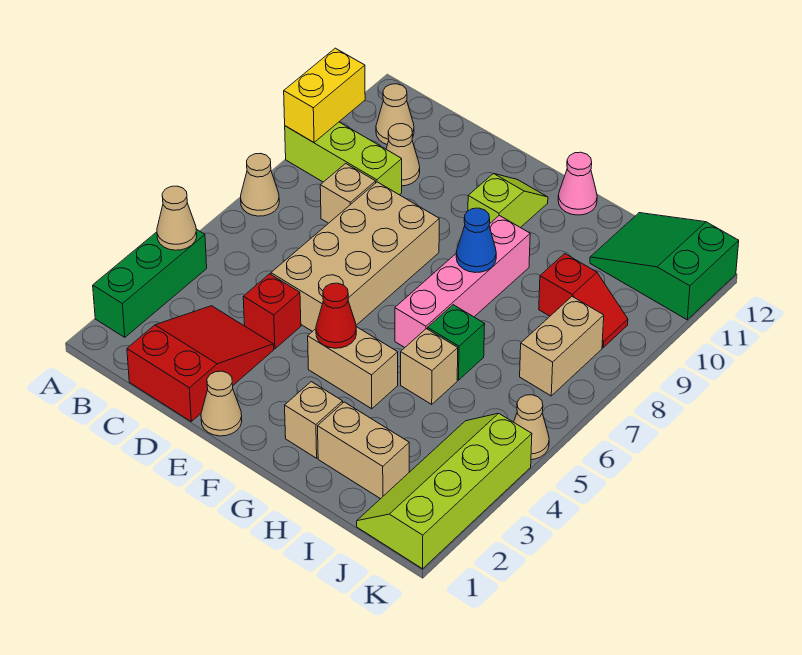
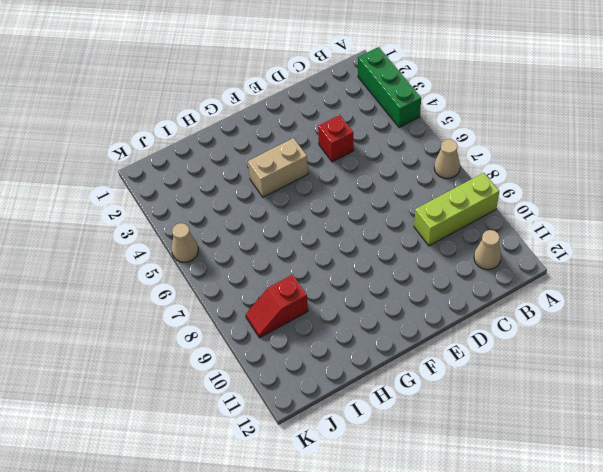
none -> red 2x3 slope [127,306,274,421]
none -> tan 1x1 brick [320,163,376,223]
none -> tan 1x1 cone [386,124,420,186]

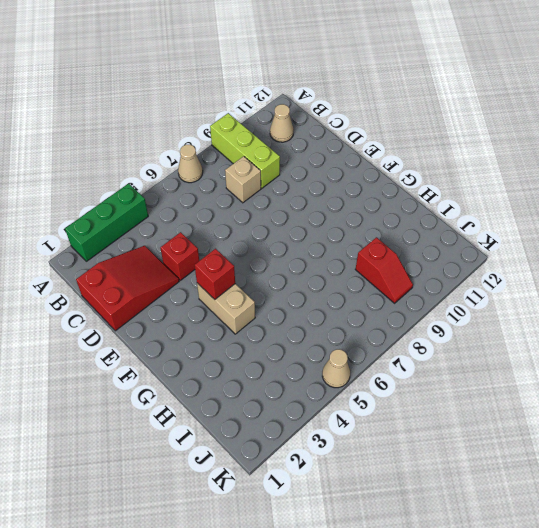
red 1x1 brick [195,249,235,299] -> red 1x1 cone [316,283,356,348]
none -> tan 1x1 cone [386,124,420,186]
none -> tan 2x4 brick [271,182,439,332]
none -> tan 1x1 cone [201,371,242,436]

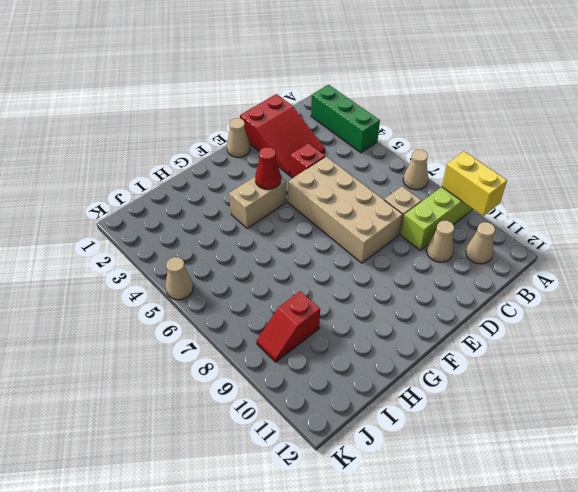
none -> lime 1x2 slope [468,173,548,228]
none -> tan 1x1 brick [285,382,343,458]
none -> pink 1x4 brick [395,215,530,347]

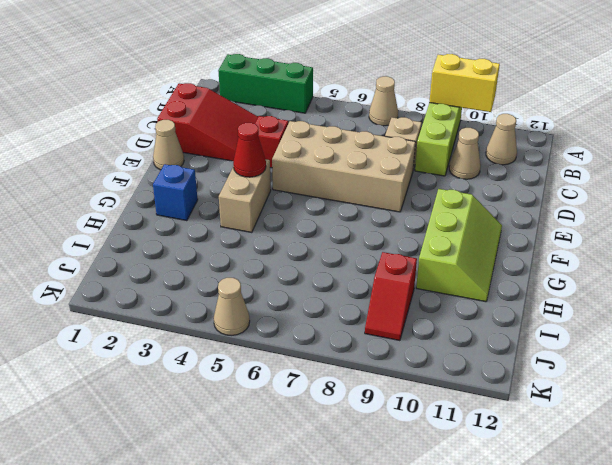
lime 2x3 slope [416,189,502,302] -> lime 1x2 slope [468,173,548,228]
blue 1x1 brick [153,164,198,221] -> tan 1x1 brick [285,382,343,458]
none -> pink 1x4 brick [395,215,530,347]
none -> pink 1x1 cone [558,152,597,215]
none -> tan 1x2 brick [318,402,409,499]

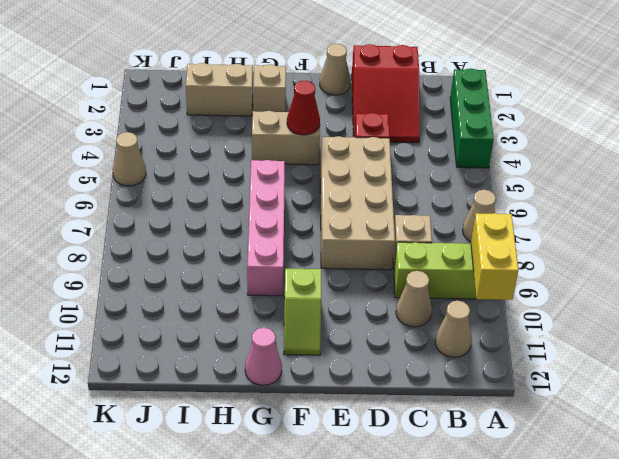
none -> tan 1x1 brick [401,329,458,404]
none -> green 1x1 brick [428,305,485,380]
none -> red 1x2 slope [539,254,628,348]

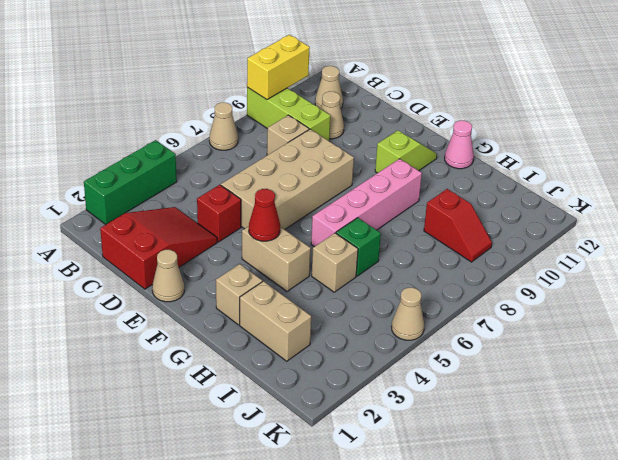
none -> green 2x3 slope [590,213,739,320]
none -> lime 2x4 slope [357,413,532,569]
none -> tan 1x2 brick [520,297,604,396]

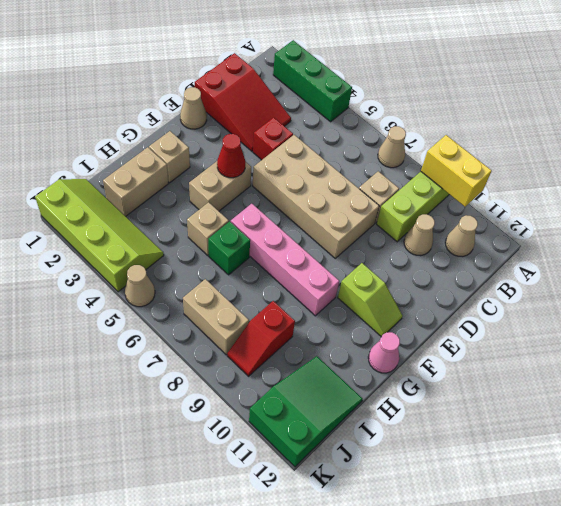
none -> tan 1x1 cone [157,186,197,250]
none -> blue 1x1 cone [456,208,496,273]

